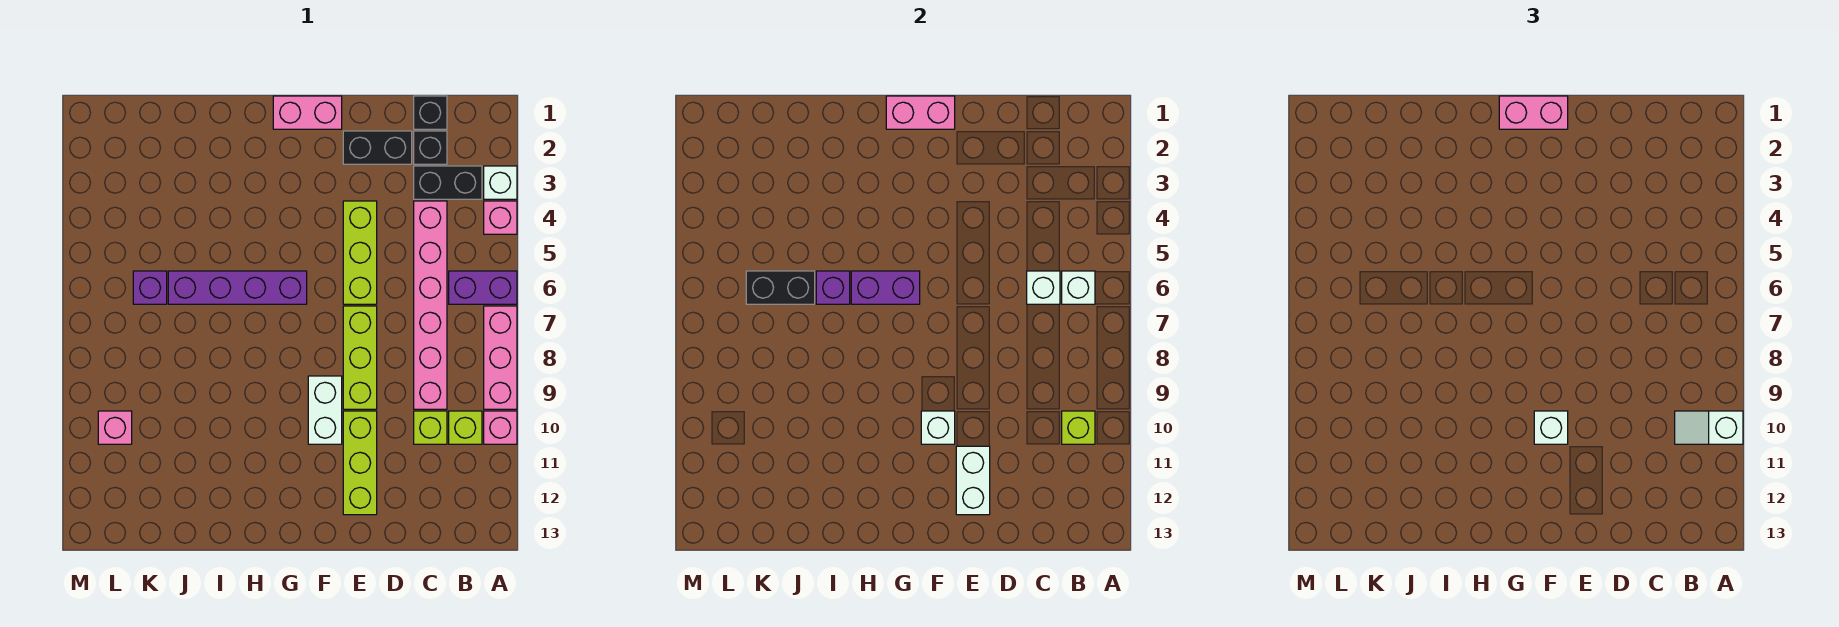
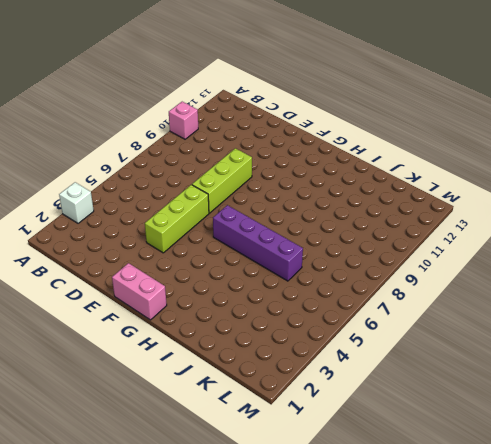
none -> pink 1x1 brick [484,201,517,234]
none -> purple 1x2 brick [449,271,517,304]
none -> pink 1x3 brick [484,306,517,409]
none -> black 1x2 brick [414,166,482,199]

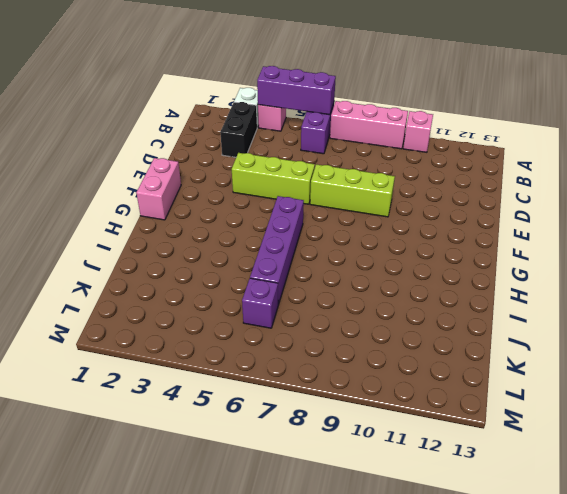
purple 1x3 brick [257,66,336,115] -> none
none -> lime 1x1 brick [449,411,482,444]
none -> black 1x1 brick [414,96,447,129]
none -> black 1x1 brick [414,131,447,164]
none -> pink 1x6 brick [414,201,447,409]

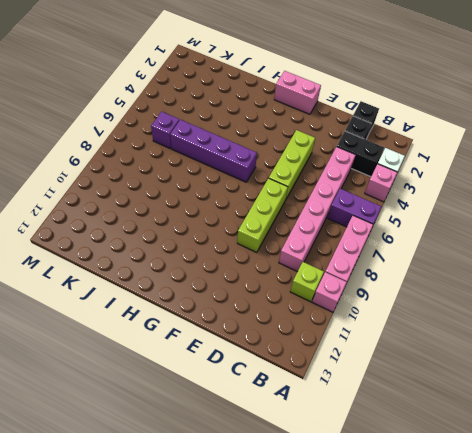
none -> lime 1x1 brick [414,411,447,444]
none -> black 1x2 brick [343,131,412,164]
none -> lime 1x3 brick [343,411,377,515]
none -> white 1x2 brick [308,376,342,444]

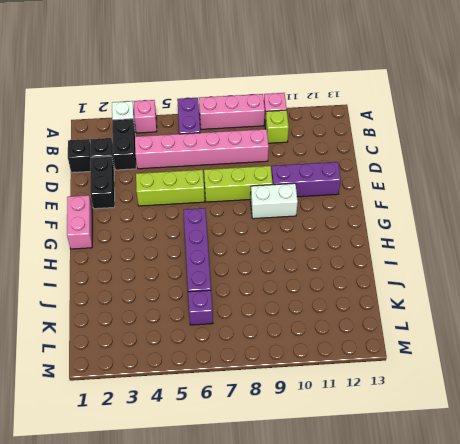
purple 1x3 brick [271,162,341,197] -> lime 1x3 brick [343,411,377,515]
none -> lime 1x1 brick [414,411,447,444]
none -> pink 1x1 brick [98,411,132,444]
none -> white 1x1 brick [1062,271,1095,304]
none -> lime 1x1 brick [1062,411,1095,444]

